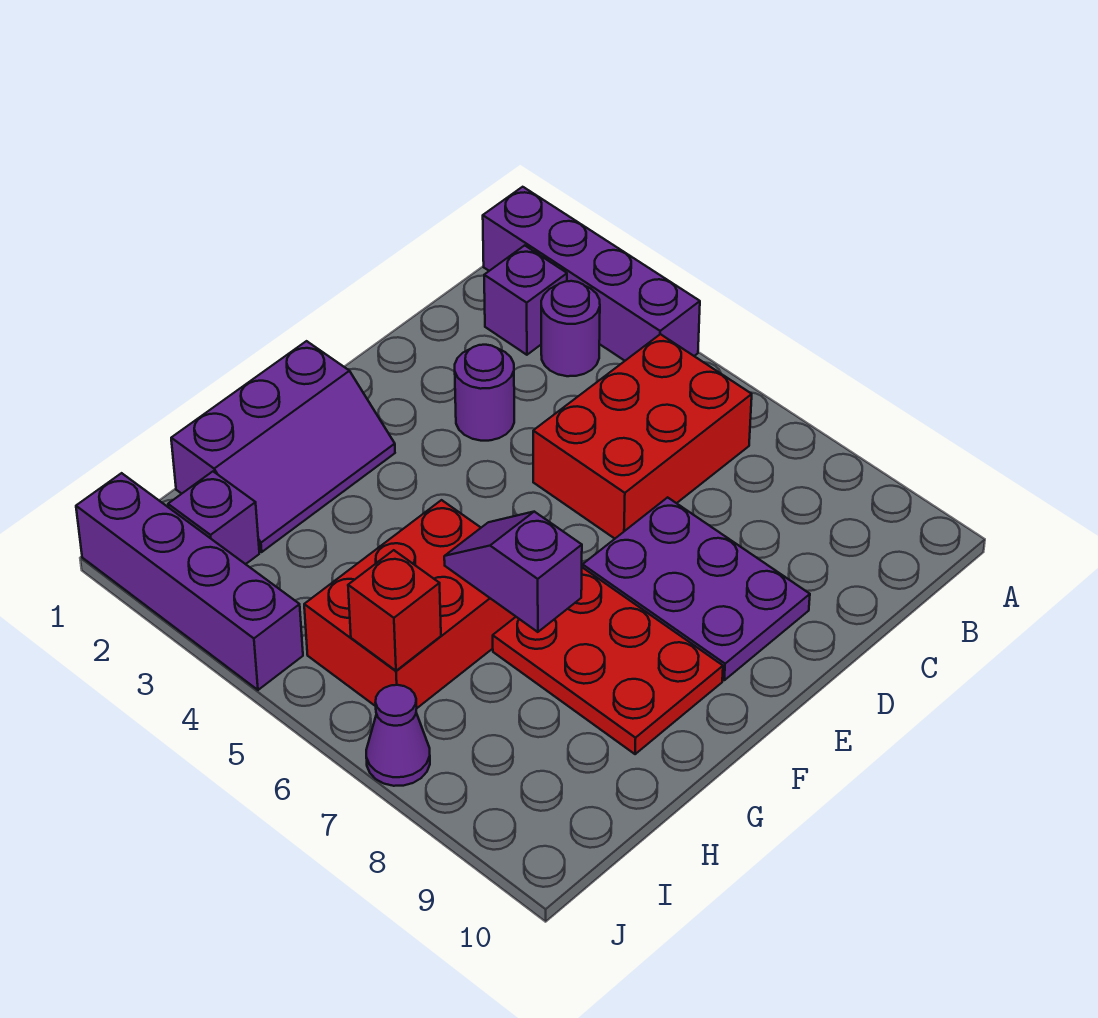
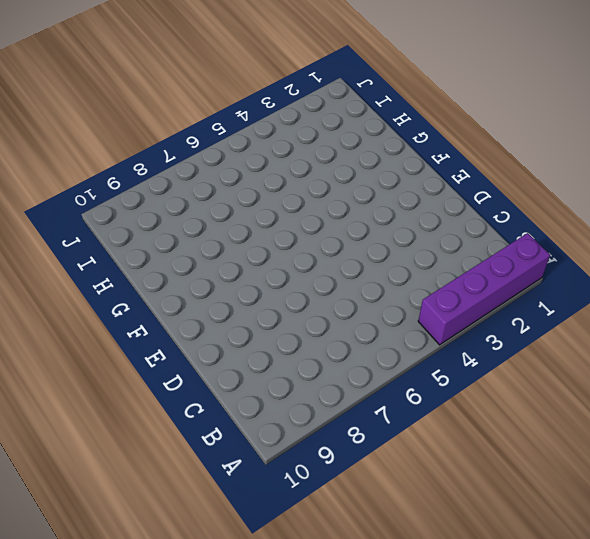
none -> purple 1x1 brick [484,245,567,355]
none -> purple 1x1 round brick [541,281,600,376]
none -> red 2x3 brick [533,334,752,539]

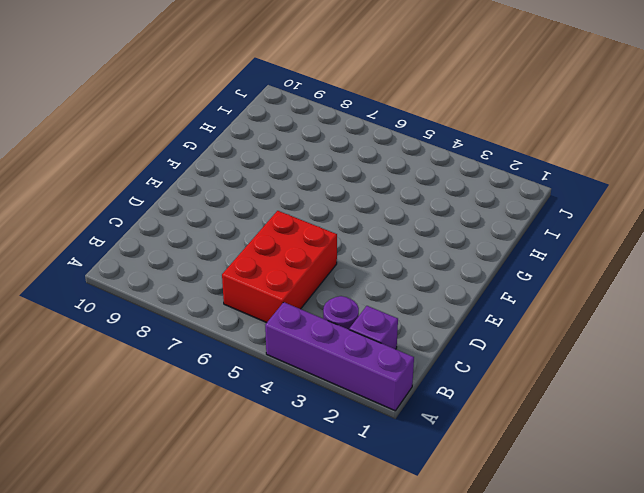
none -> purple 1x1 round brick [455,345,514,441]
none -> purple 2x3 plate [583,497,810,680]
none -> purple 2x3 slope [171,341,395,552]

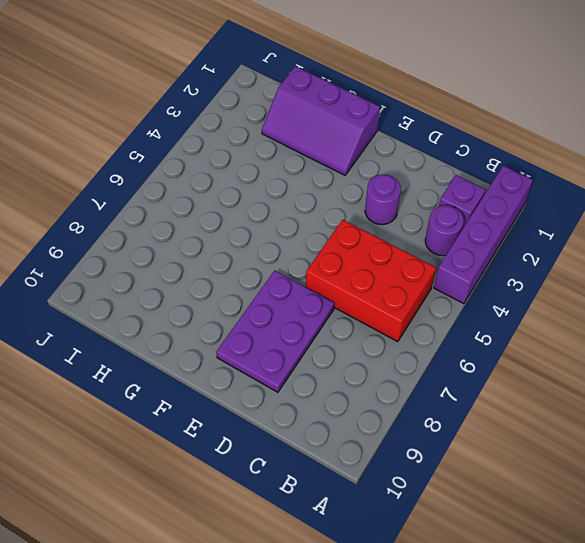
none -> red 2x3 plate [493,567,723,754]
none -> red 2x3 brick [304,500,516,708]
none -> purple 1x1 brick [168,472,259,564]

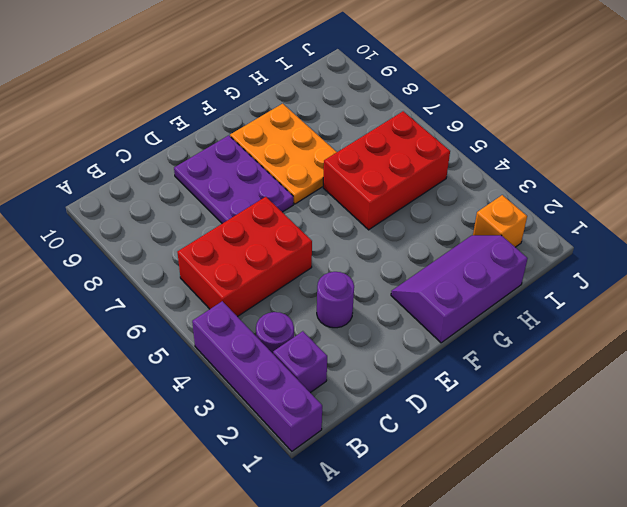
orange 2x3 plate [230,104,337,204] -> red 2x3 plate [493,567,723,754]
orange 1x1 brick [473,195,527,247] -> purple 1x1 brick [168,472,259,564]
none -> purple 1x4 brick [76,473,303,690]
none -> purple 1x1 cone [366,685,430,786]
none -> purple 1x2 slope [444,512,582,632]

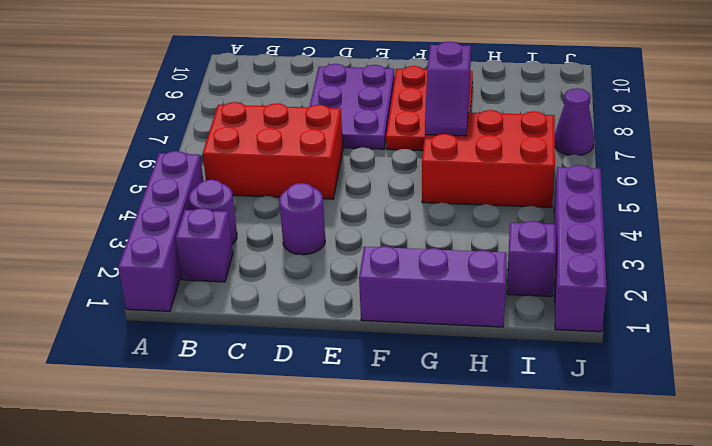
none -> red 1x1 brick [348,550,441,671]

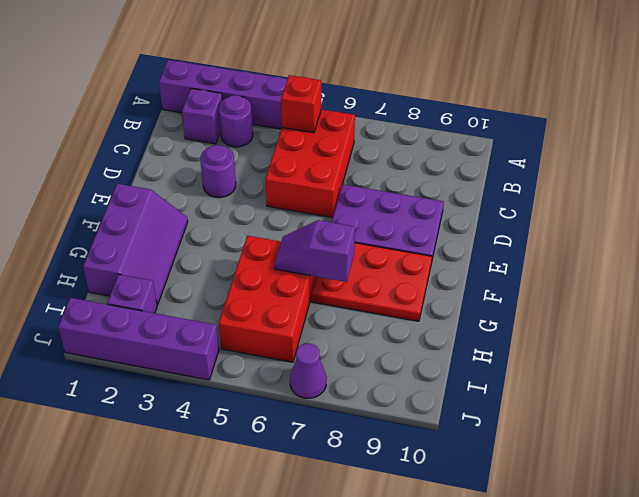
red 1x1 brick [281,75,321,133] -> red 1x1 brick moved to [348,550,441,671]

